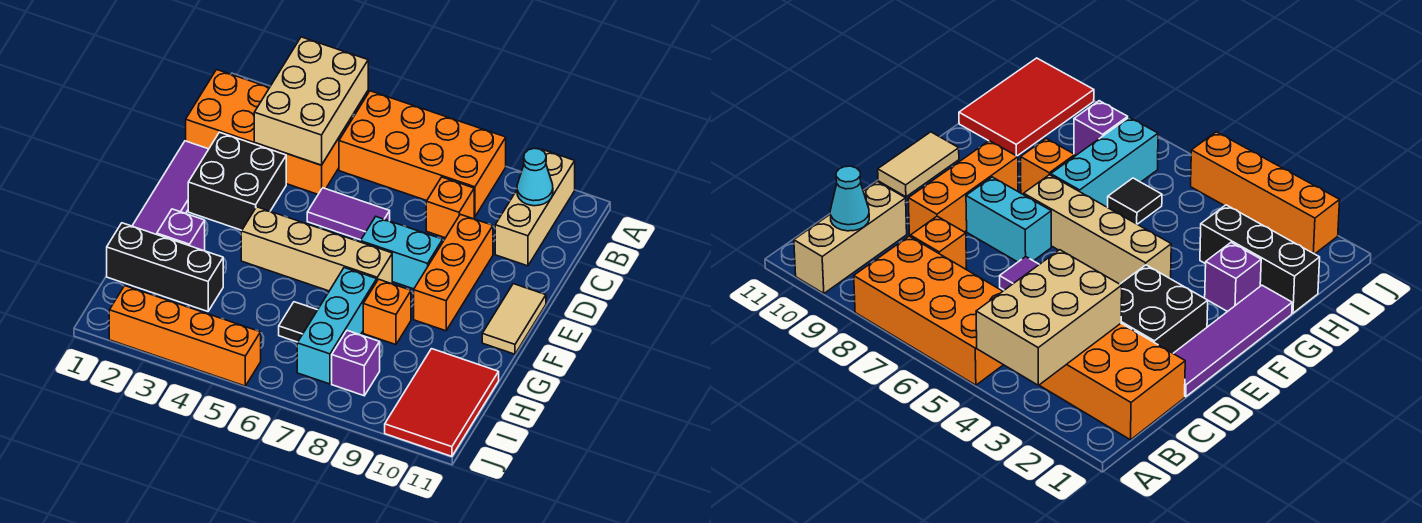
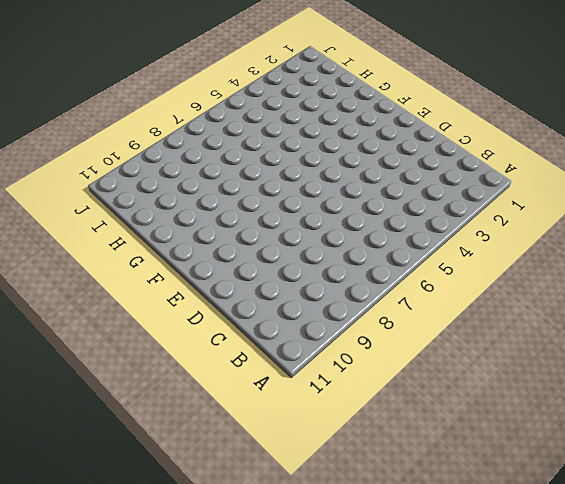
none -> orange 2x4 brick [339,91,506,217]
none -> tan 1x3 brick [495,150,575,266]
none -> orange 2x4 brick [186,70,352,194]

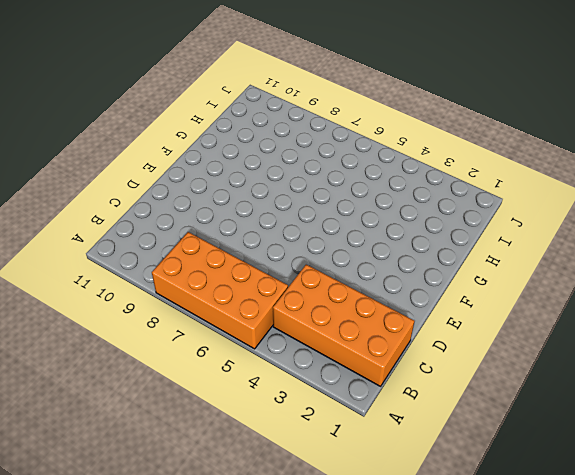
none -> tan 1x3 brick [495,150,575,266]
none -> orange 1x1 brick [426,177,474,238]
none -> purple 1x4 tile [132,141,209,235]

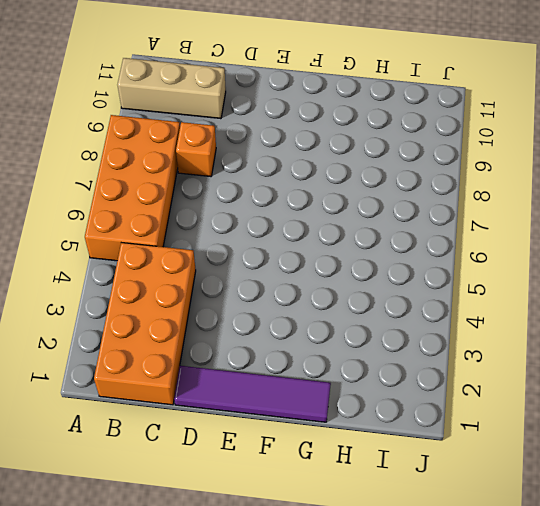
none -> black 2x2 brick [188,132,286,230]
none -> purple 1x2 tile [307,188,390,240]
none -> orange 1x3 brick [414,214,493,331]

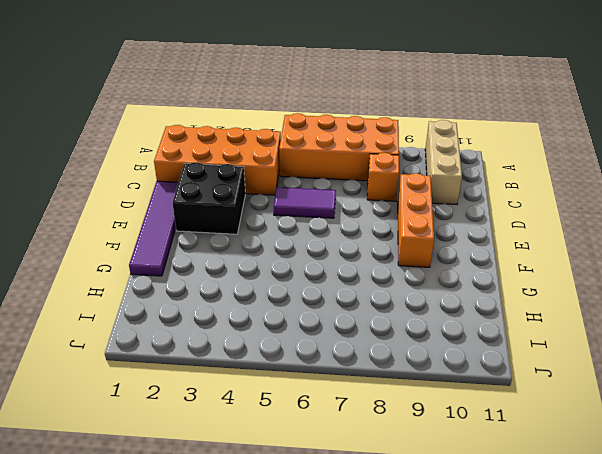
none -> cyan 1x2 brick [360,217,443,289]
none -> tan 1x2 tile [482,284,546,354]
none -> tan 1x4 brick [241,207,392,291]

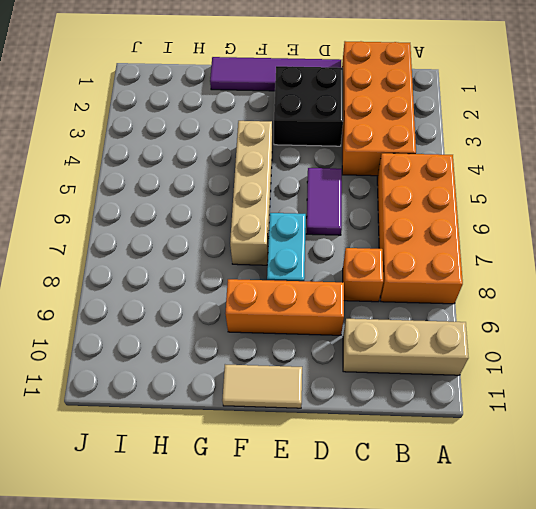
none -> purple 1x1 brick [157,209,205,251]
none -> cyan 1x3 brick [297,268,377,384]
none -> orange 1x1 brick [363,279,411,345]

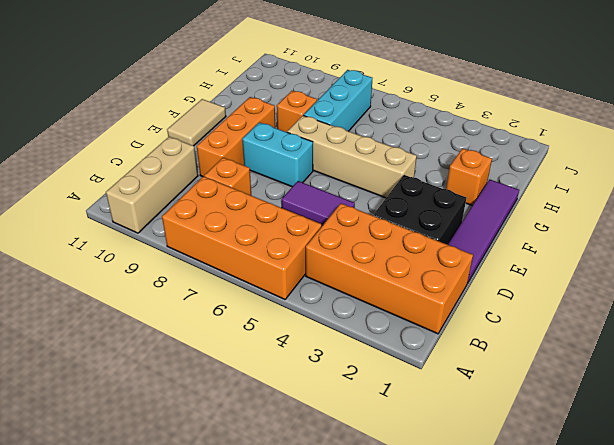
orange 1x1 brick [446,148,492,206] -> purple 1x1 brick [157,209,205,251]
none -> black 1x3 brick [107,223,223,311]
none -> black 1x1 tile [279,302,317,342]
none -> red 2x3 tile [385,349,499,456]

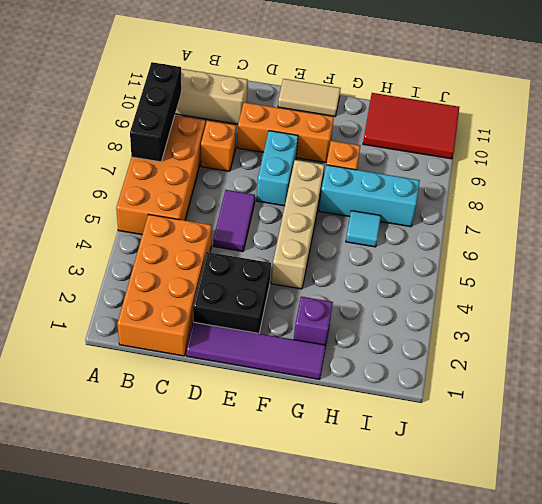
black 1x3 brick [130,62,181,162] -> black 1x3 brick moved to [107,223,223,311]
cyan 1x1 tile [346,211,381,247] -> black 1x1 tile [279,302,317,342]
none -> purple 1x1 brick [332,331,380,396]
none -> orange 1x4 brick [109,286,261,386]
none -> tan 2x3 brick [254,37,368,165]

